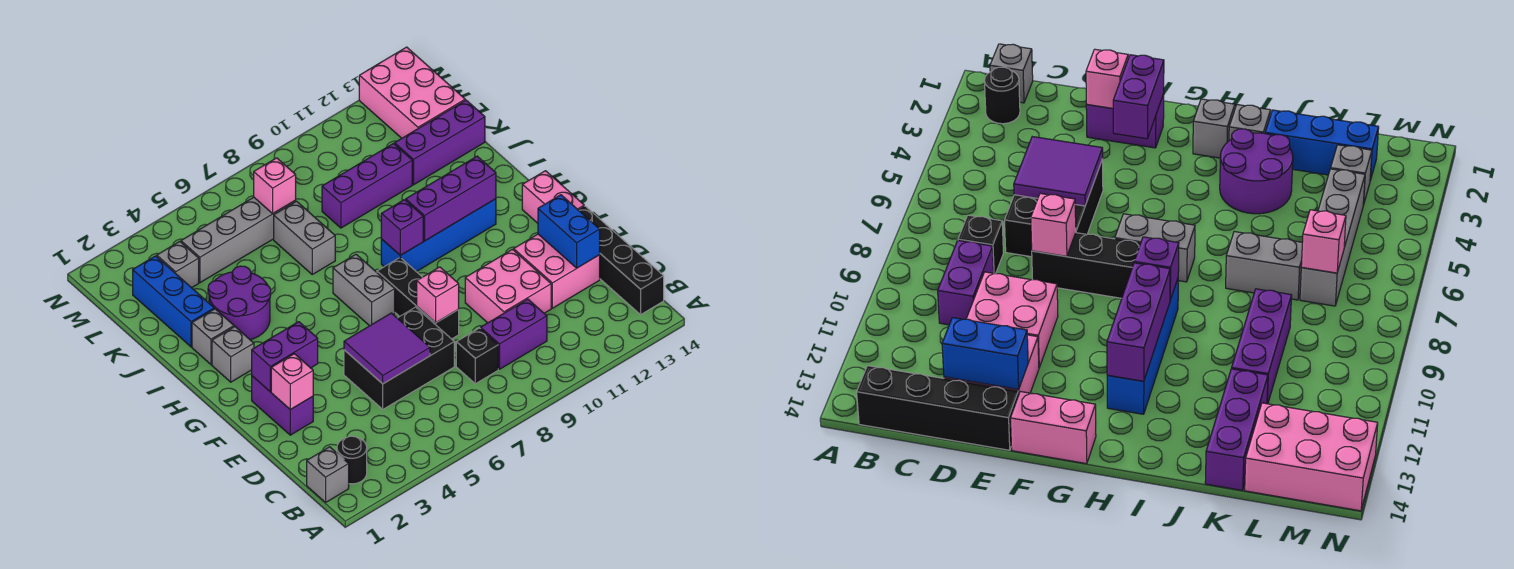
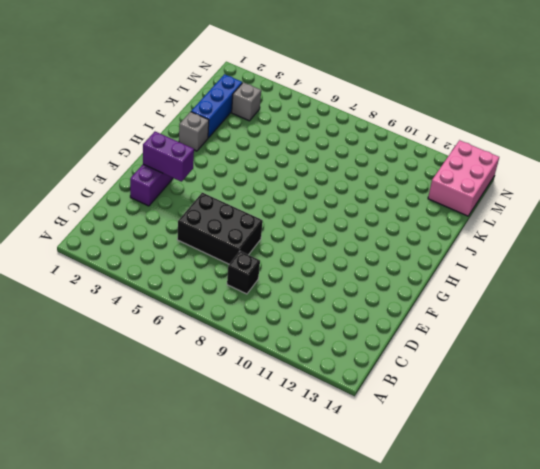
none -> grey 1x1 brick [307,447,349,502]
none -> black 1x1 round brick [337,436,367,484]
none -> black 1x4 brick [579,206,664,315]
none -> purple 1x2 brick [481,299,547,369]

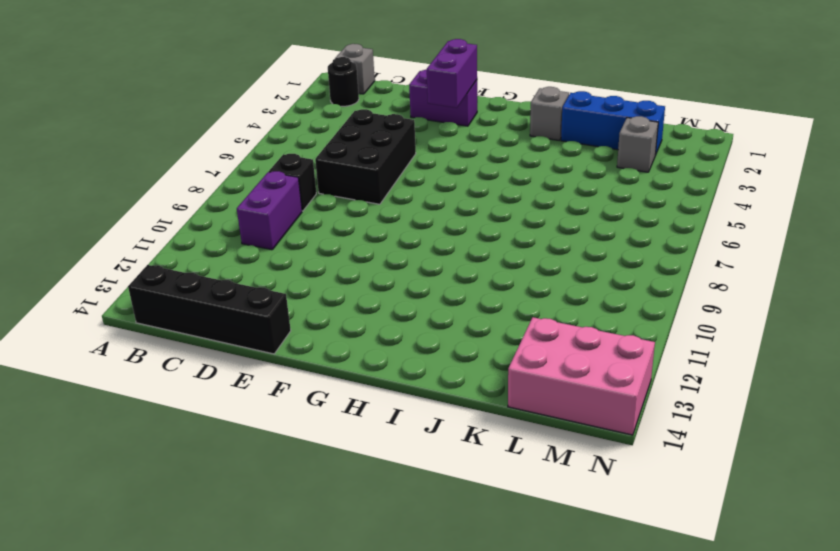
none -> pink 2x2 brick [465,249,551,323]
none -> pink 2x2 brick [514,234,600,308]
none -> black 1x3 brick [377,258,459,339]
none -> pink 1x2 brick [522,171,584,223]

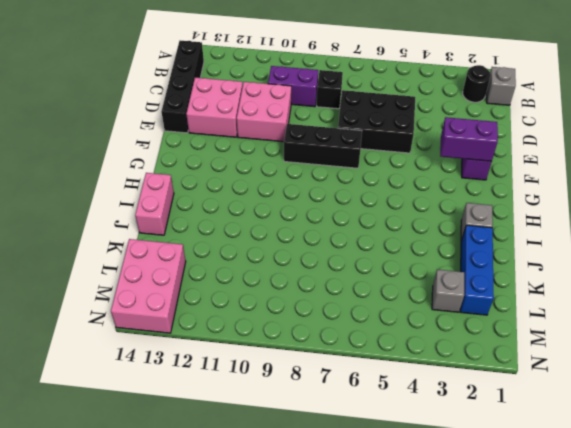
black 1x3 brick [284,124,362,168] -> black 1x3 brick turned to [377,258,459,339]
pink 1x2 brick [135,173,174,235] -> pink 1x2 brick moved to [522,171,584,223]
none -> grey 1x2 brick [333,254,395,326]
none -> grey 1x1 brick [212,327,254,382]
none -> blue 1x4 brick [381,199,496,272]
none -> purple 2x2 round brick [208,266,271,340]

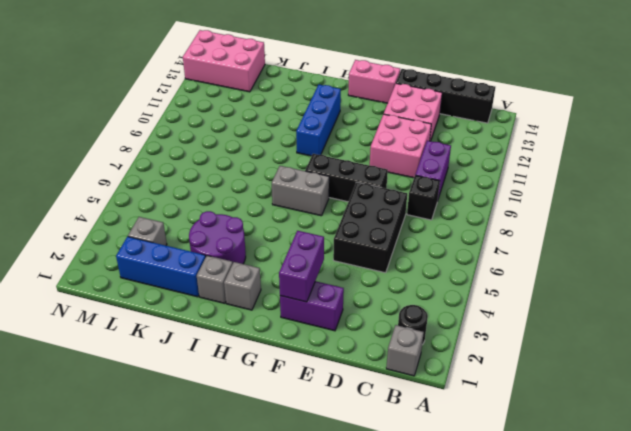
blue 1x3 brick [296,85,341,156] -> blue 1x4 brick [381,199,496,272]
none -> grey 1x2 brick [274,201,335,274]
none -> purple 1x3 brick [322,144,412,228]
none -> purple 1x3 brick [395,100,485,185]
none -> grey 1x4 brick [181,197,296,283]

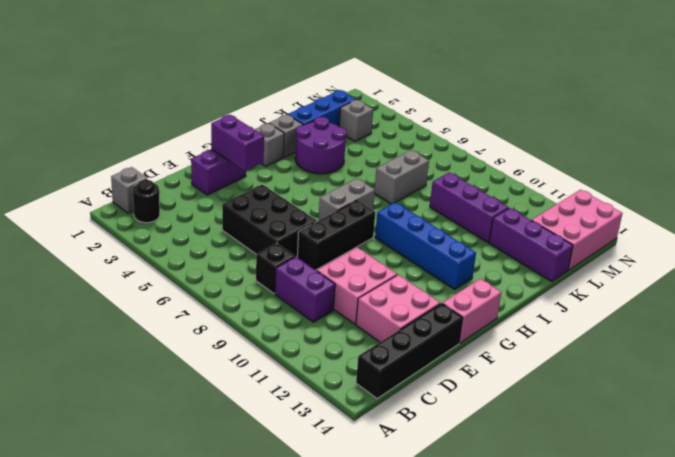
none -> grey 1x4 brick [181,197,296,283]
none -> purple 2x2 tile [344,313,430,384]
none -> blue 1x2 brick [538,195,600,268]
none -> pink 1x1 brick [271,354,313,410]

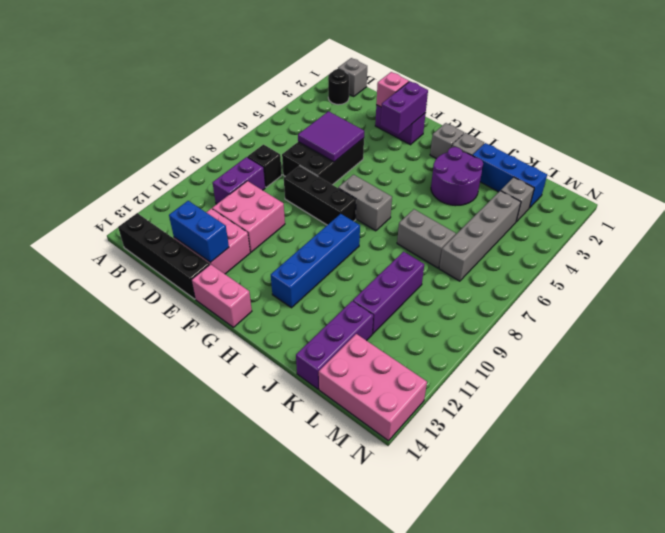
none -> pink 1x1 brick [417,267,459,323]
none -> purple 1x1 brick [381,200,423,255]
none -> purple 1x3 brick [406,156,496,241]
none -> pink 1x1 brick [254,158,296,213]

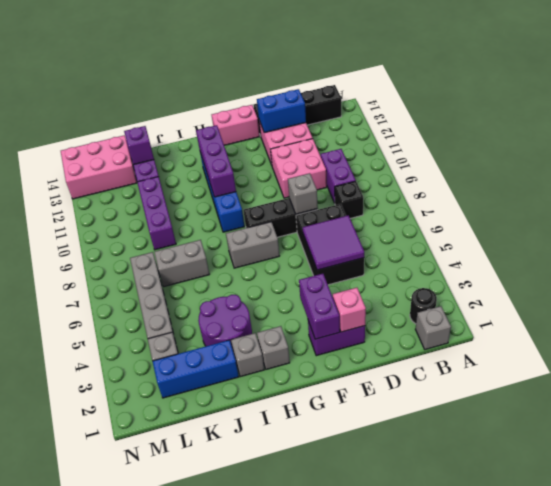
grey 1x1 brick [288,173,318,214] -> pink 1x1 brick [417,267,459,323]
purple 1x1 brick [124,126,154,165] -> purple 1x1 brick moved to [381,200,423,255]
none -> pink 1x1 brick [254,158,296,213]

